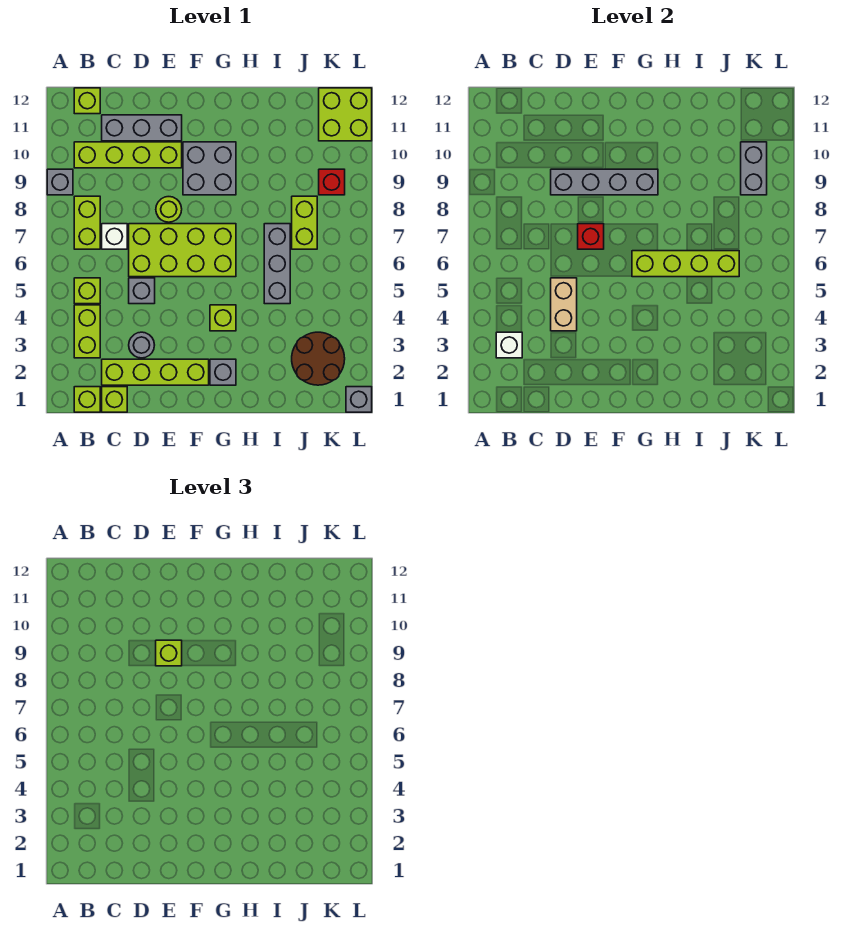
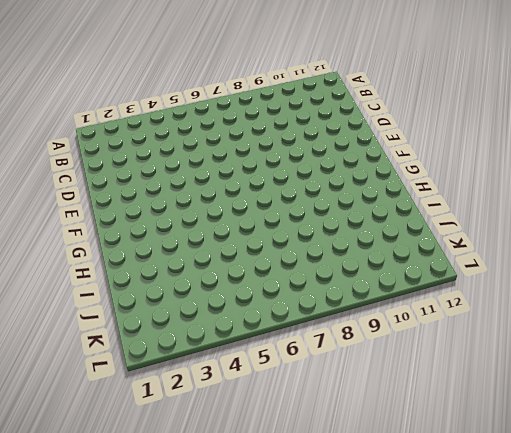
none -> grey 1x1 brick [47,169,73,195]
none -> lime 1x1 brick [74,387,100,412]
none -> lime 1x2 brick [74,305,100,358]
none -> lime 1x1 brick [74,278,100,304]

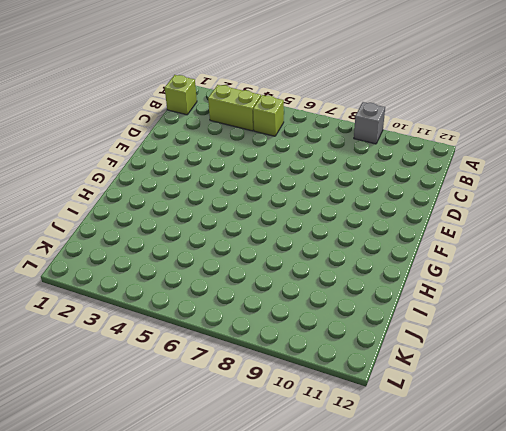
none -> lime 1x2 brick [74,196,100,249]
none -> lime 1x4 brick [74,142,182,168]
none -> lime 1x1 brick [74,88,100,114]
none -> lime 1x1 brick [102,387,127,412]

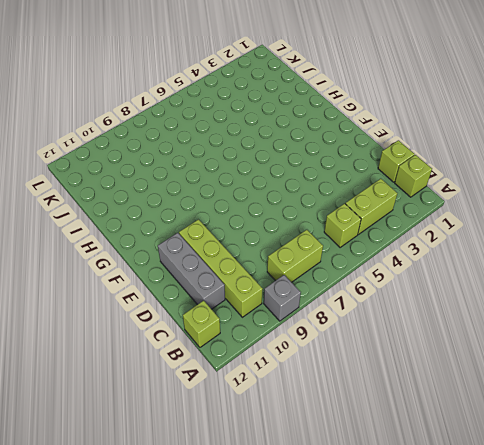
none -> lime 1x4 brick [102,359,209,385]
none -> white 1x1 brick [102,224,127,249]
none -> grey 1x1 round brick [129,332,154,358]
none -> grey 1x1 brick [129,278,155,304]

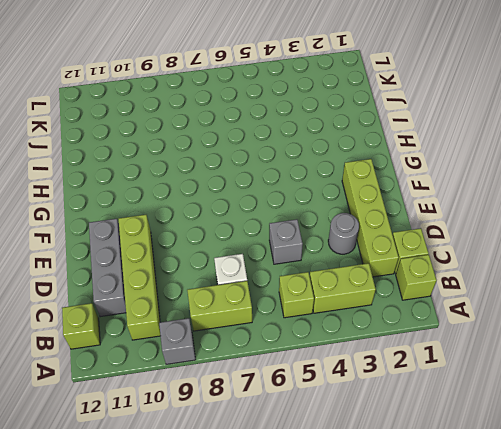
none -> lime 2x4 brick [129,224,236,277]
none -> lime 1x1 round brick [156,197,182,222]
none -> grey 2x2 brick [183,142,236,195]
none -> grey 1x1 brick [210,359,236,385]

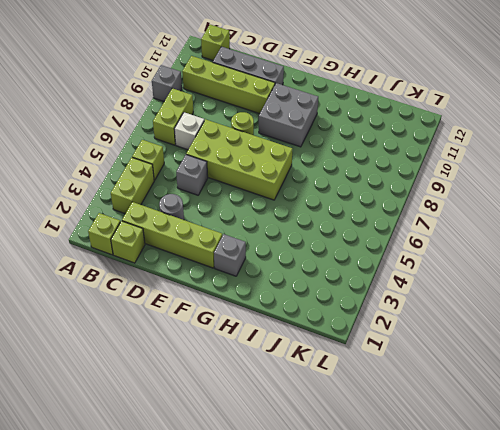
none -> lime 1x1 brick [210,305,236,331]
none -> grey 1x3 brick [264,224,290,304]
none -> brown 2x2 round brick [292,332,345,385]
none -> lime 1x2 brick [292,196,317,249]

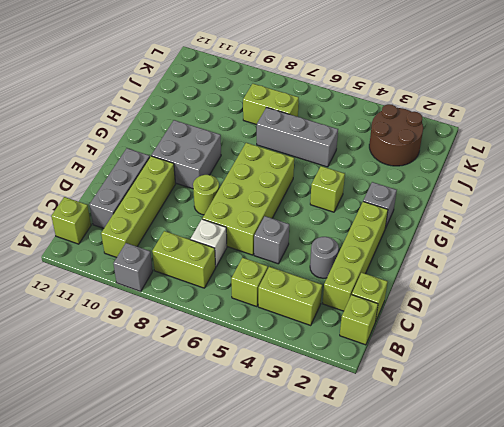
none -> red 1x1 brick [319,169,345,195]
none -> lime 2x2 brick [319,88,372,141]
none -> grey 1x1 brick [346,387,372,412]
none -> white 1x1 brick [496,332,522,358]

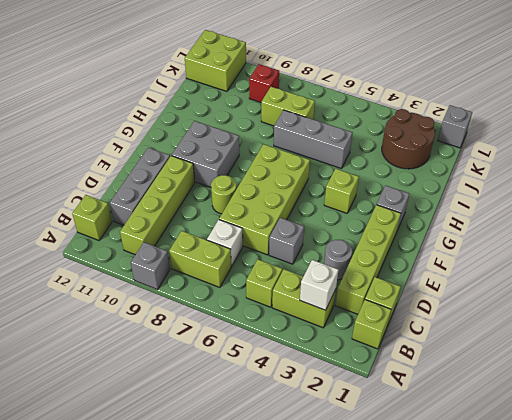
none -> tan 1x2 brick [551,278,577,331]
none -> grey 1x4 brick [551,169,658,195]
none -> red 1x1 brick [578,224,604,249]
none -> lime 1x4 brick [632,251,739,277]

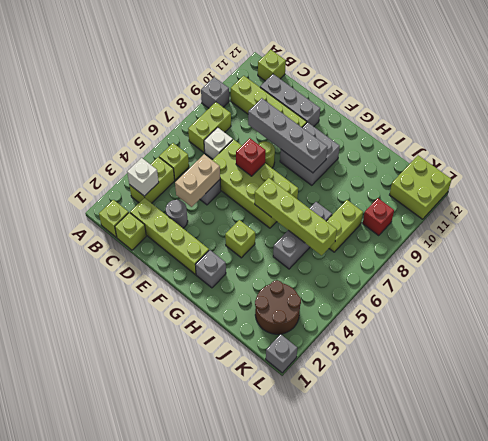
none -> grey 1x2 brick [741,142,767,195]
none -> lime 1x1 brick [156,640,182,666]

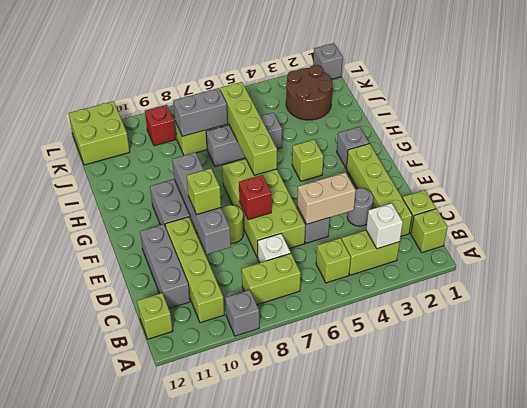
grey 1x2 brick [173,88,228,136] -> grey 1x2 brick moved to [741,142,767,195]

